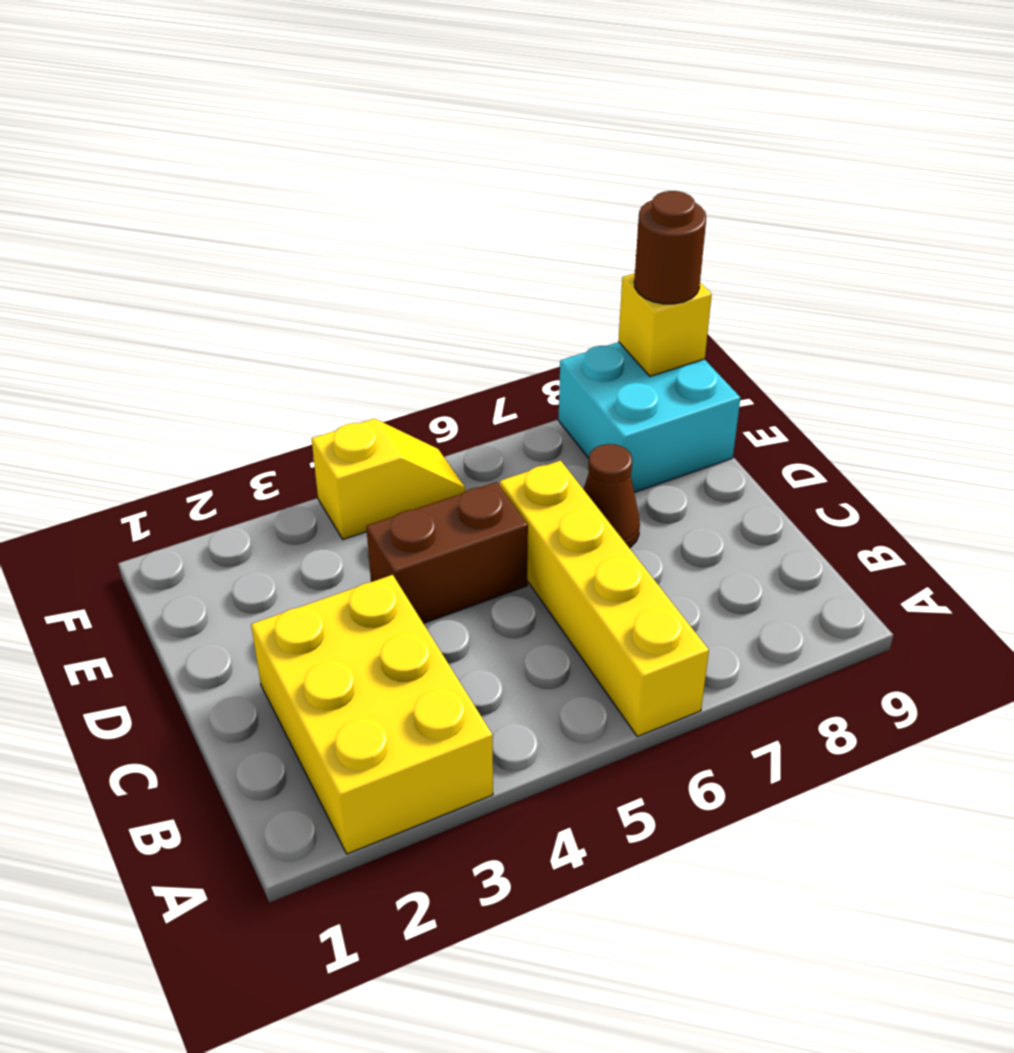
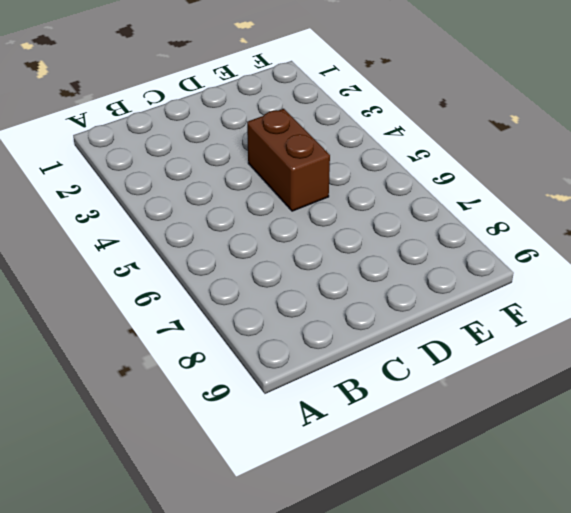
none -> yellow 2x3 brick [251,575,493,854]
none -> yellow 1x4 brick [500,461,709,736]

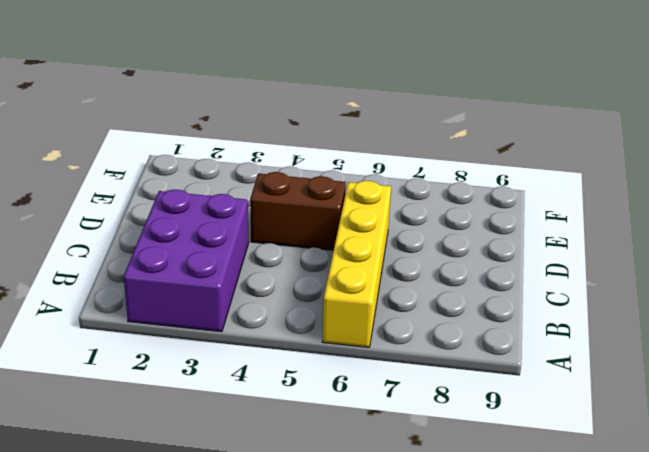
purple 2x3 brick [124,190,249,332] -> yellow 2x3 brick [251,575,493,854]
none -> brown 1x1 cone [583,444,640,548]
none -> cyan 2x2 brick [558,342,740,493]

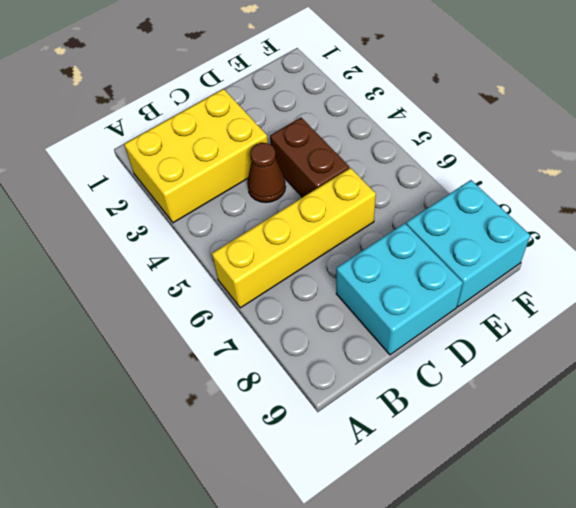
brown 1x1 cone [247,143,286,203] -> brown 1x1 cone moved to [583,444,640,548]
cyan 2x2 brick [336,223,463,355] -> none
none -> yellow 1x2 slope [311,418,465,540]
none -> yellow 1x1 brick [618,273,712,376]

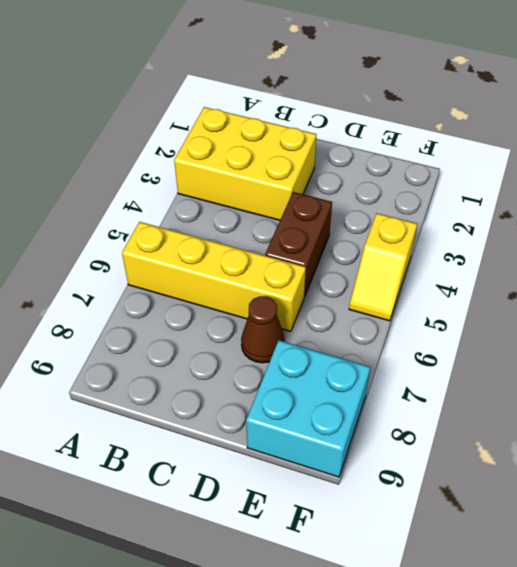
none -> yellow 1x1 brick [618,273,712,376]
none -> brown 1x1 round brick [634,191,706,304]

